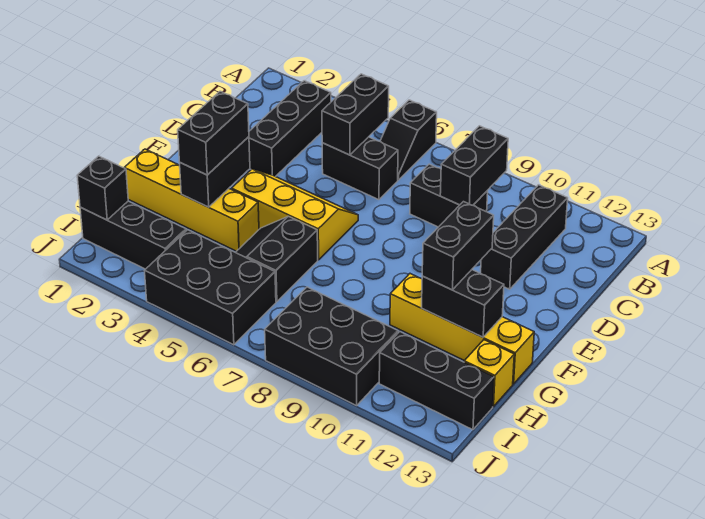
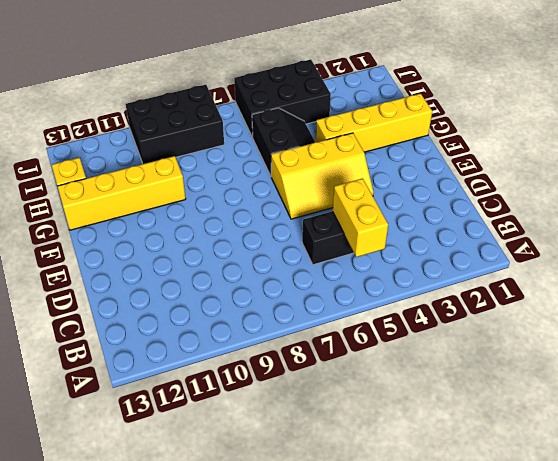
yellow 1x2 brick [332,178,388,257] -> black 1x2 brick [322,74,389,155]
none -> black 1x2 slope [380,100,437,180]
none -> black 1x3 brick [249,81,331,177]
none -> black 1x3 brick [481,185,568,289]

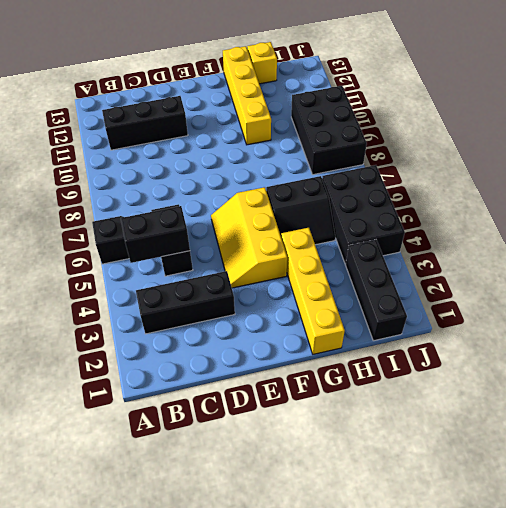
none -> black 1x2 brick [410,164,488,227]
none -> black 1x3 brick [379,332,494,430]
none -> black 1x2 brick [440,126,508,205]

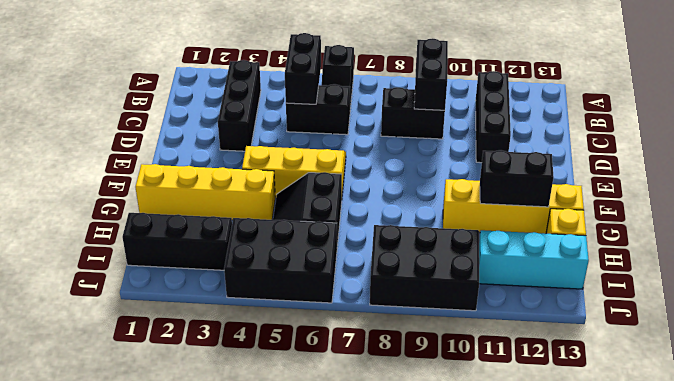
cyan 1x3 brick [479,230,589,289] -> black 1x3 brick [379,332,494,430]
none -> black 1x2 brick [180,137,250,207]
none -> black 1x1 brick [77,156,128,220]
none -> black 1x2 brick [178,91,249,175]

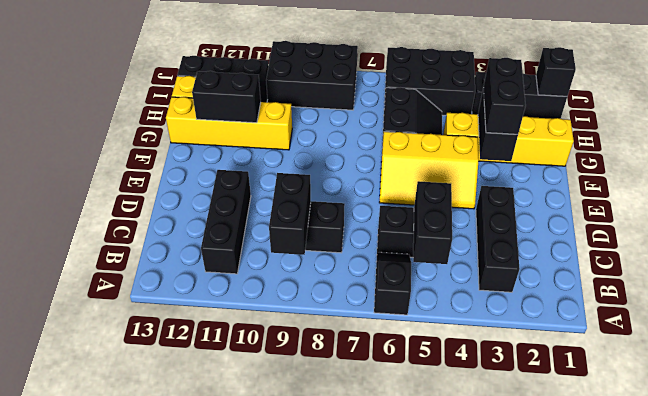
none -> black 1x2 brick [422,202,494,290]

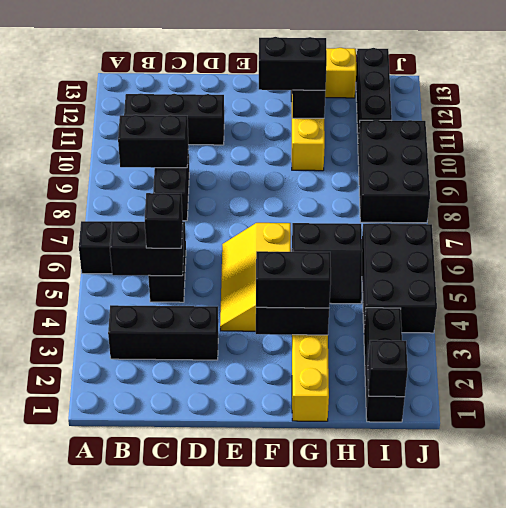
black 1x1 brick [145,193,183,248] -> none

